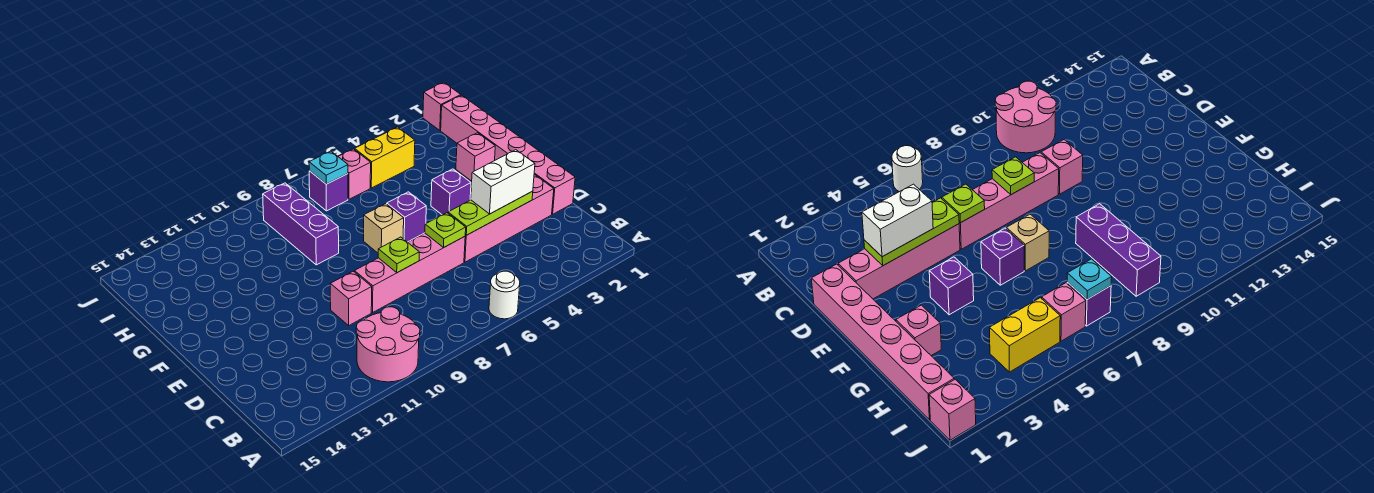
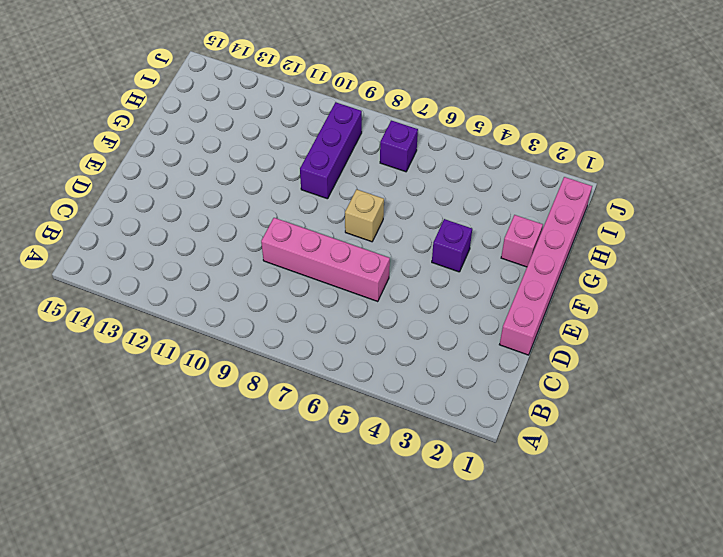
none -> white 1x1 round brick [489,271,520,319]
none -> pink 2x2 round brick [356,307,420,382]
none -> pink 1x4 brick [464,175,554,262]

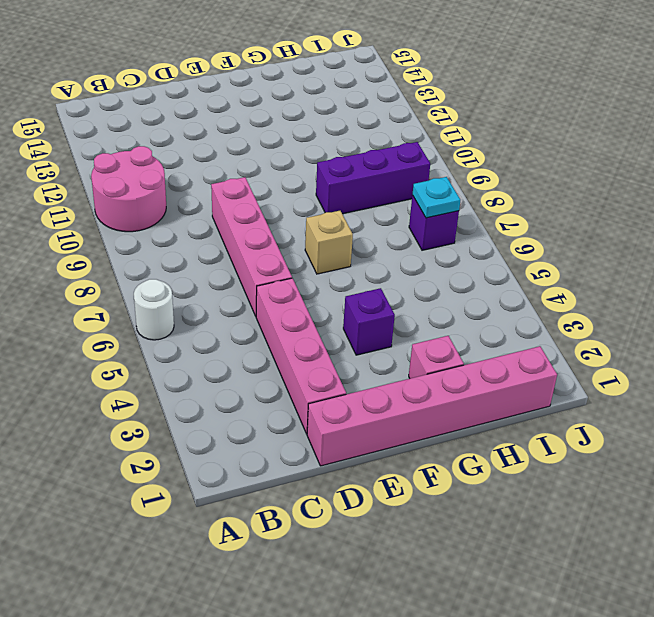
none -> pink 1x1 brick [330,271,372,325]
none -> purple 1x1 brick [387,192,426,242]
none -> yellow 1x2 brick [355,127,415,188]

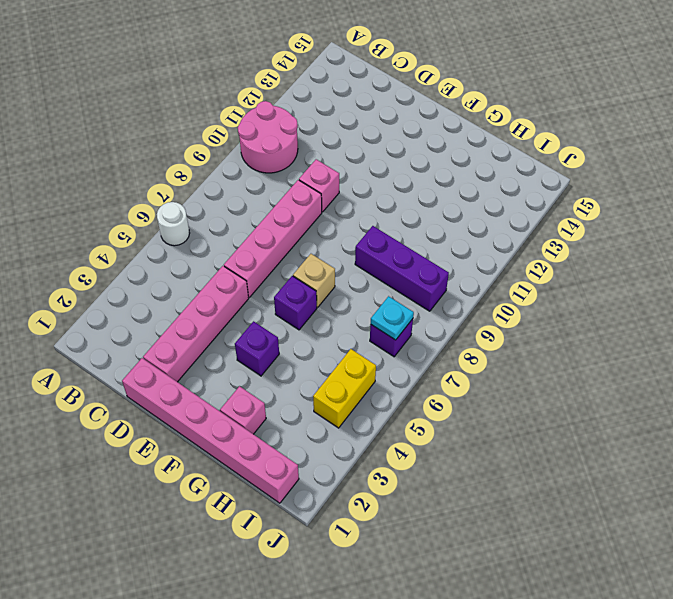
none -> pink 1x1 brick [338,149,371,199]
none -> pink 1x1 brick [423,82,461,130]
none -> lime 1x3 plate [448,191,533,235]

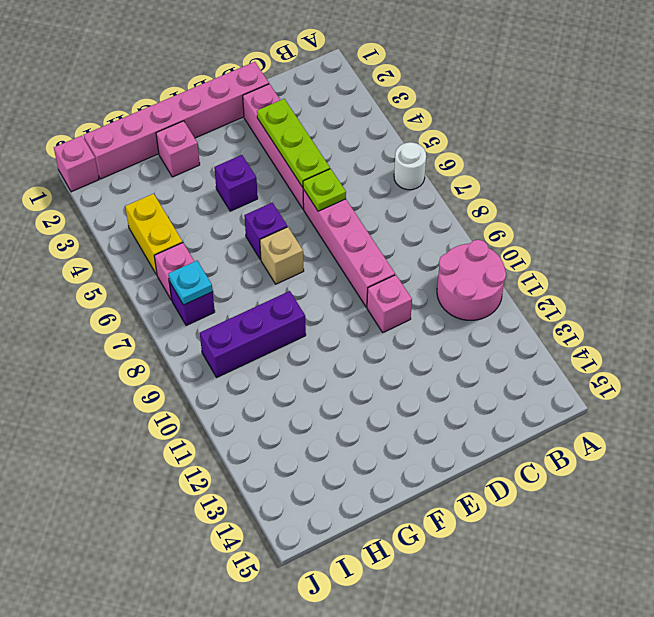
none -> lime 1x1 plate [378,237,419,273]
none -> white 1x2 brick [471,150,535,214]

